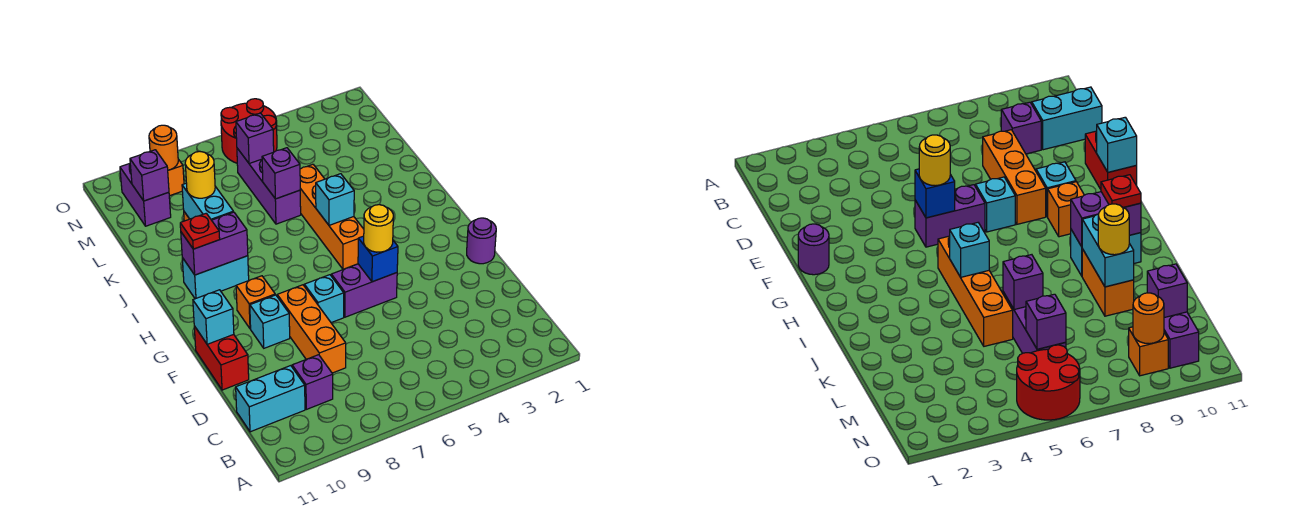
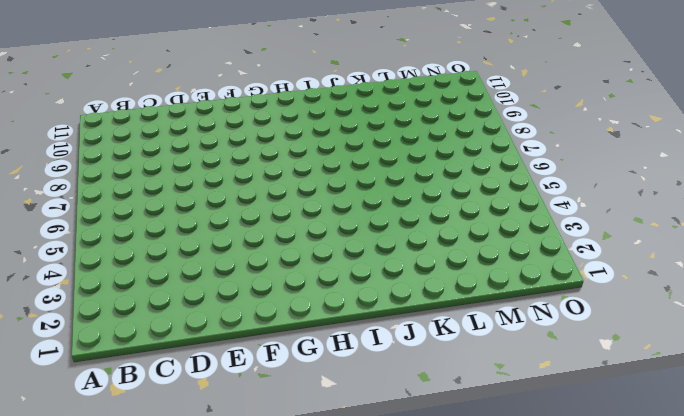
none -> purple 1x1 brick [292,355,333,409]
none -> cyan 1x2 brick [236,366,305,432]
none -> orange 1x3 brick [277,285,346,373]

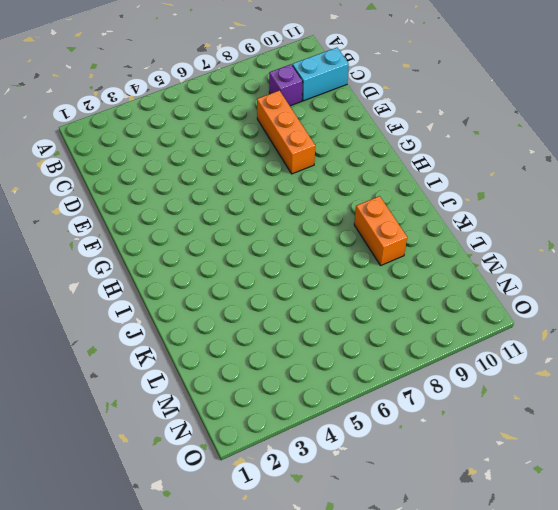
none -> red 1x2 brick [194,326,249,390]
none -> purple 1x1 round brick [467,218,496,264]
none -> purple 1x2 brick [331,264,397,317]

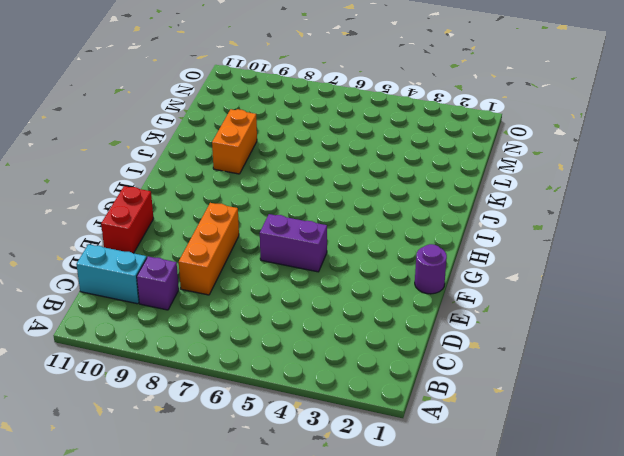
none -> cyan 1x1 brick [304,275,344,323]
none -> cyan 1x1 brick [250,295,290,348]
none -> orange 1x1 brick [236,276,275,329]

